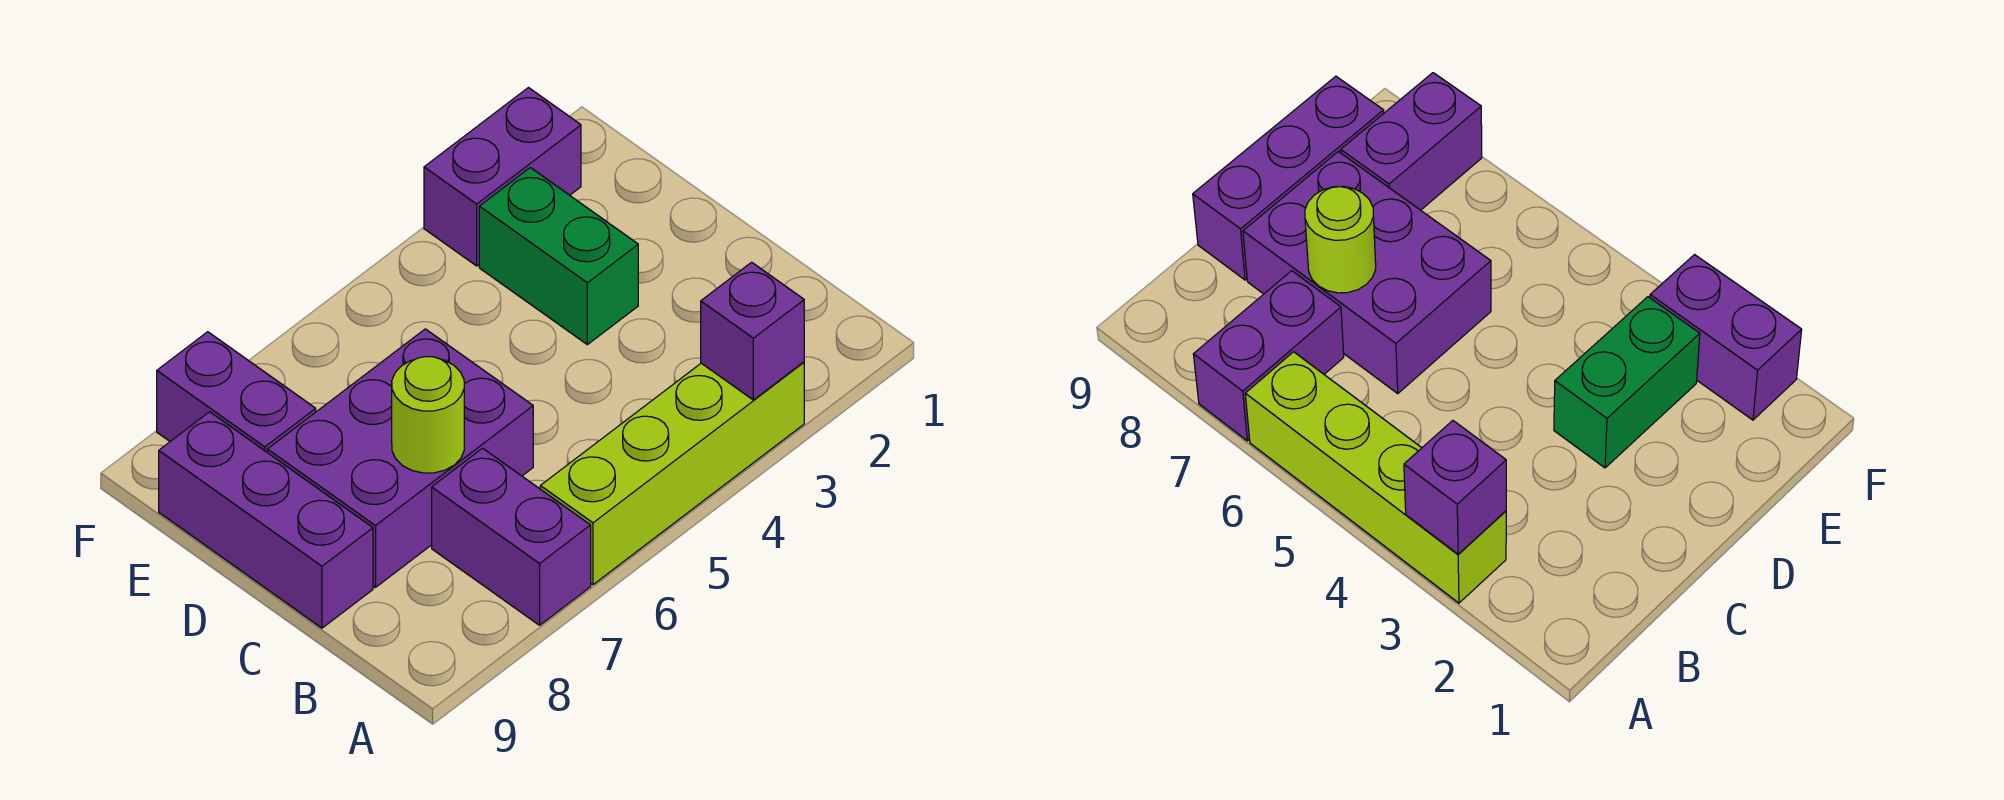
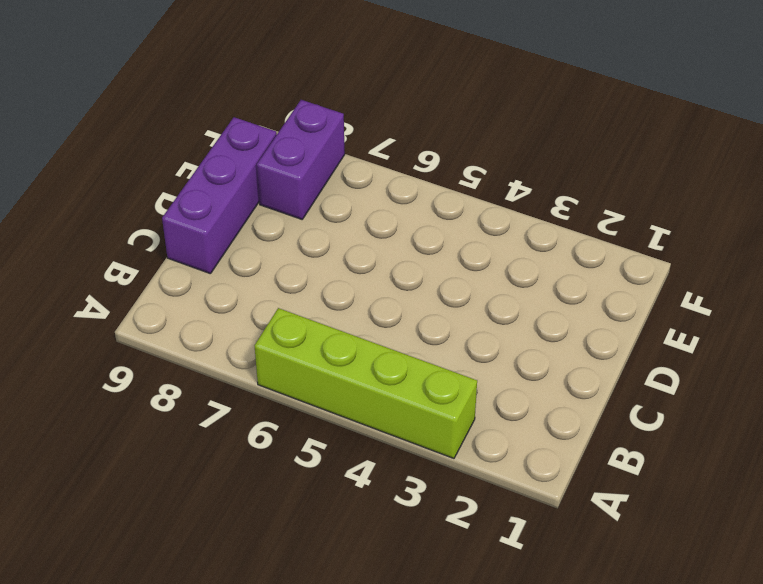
none -> purple 1x2 brick [432,448,591,625]
none -> purple 2x3 brick [267,329,533,587]

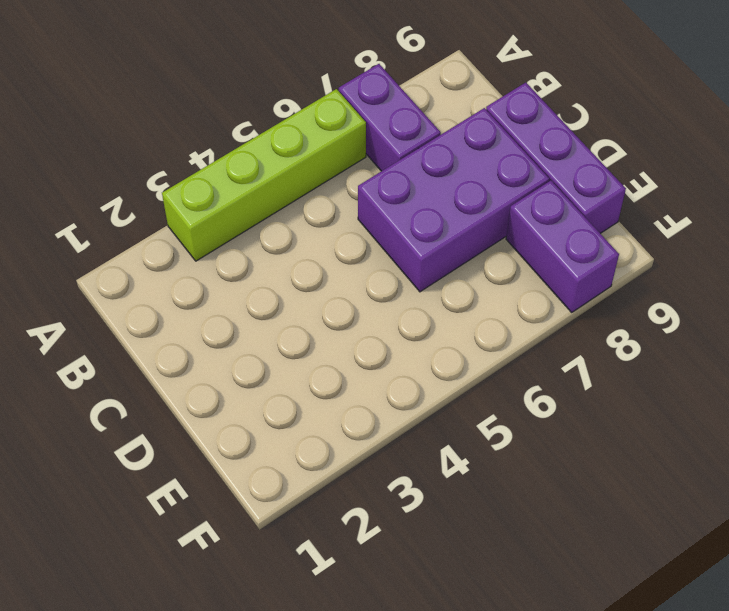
none -> green 1x2 brick [479,168,638,345]
none -> purple 1x2 brick [424,88,581,266]

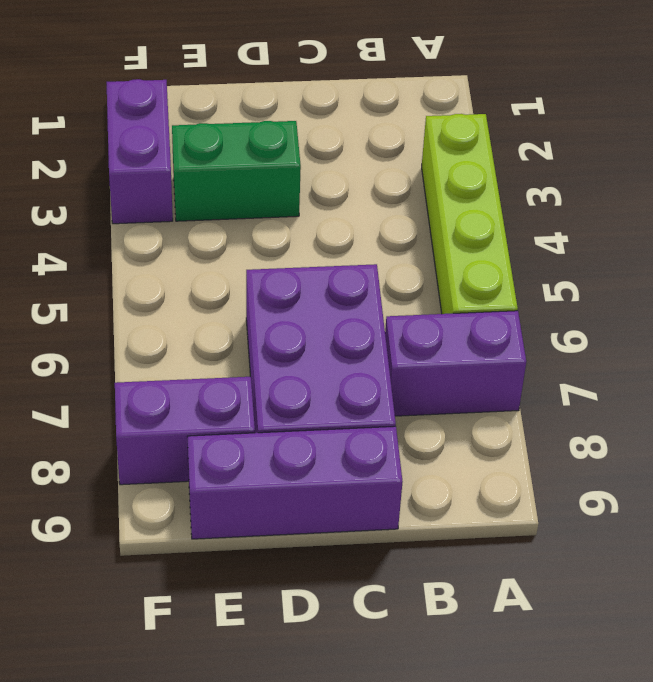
none -> purple 1x1 brick [701,262,804,400]
none -> lime 1x1 round brick [392,357,464,473]

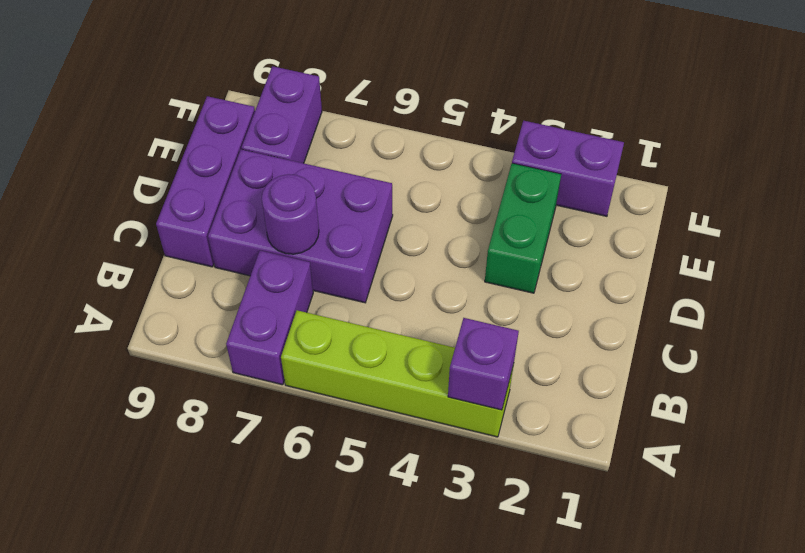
purple 1x1 round brick [262,174,319,254] -> lime 1x1 round brick [392,357,464,473]

